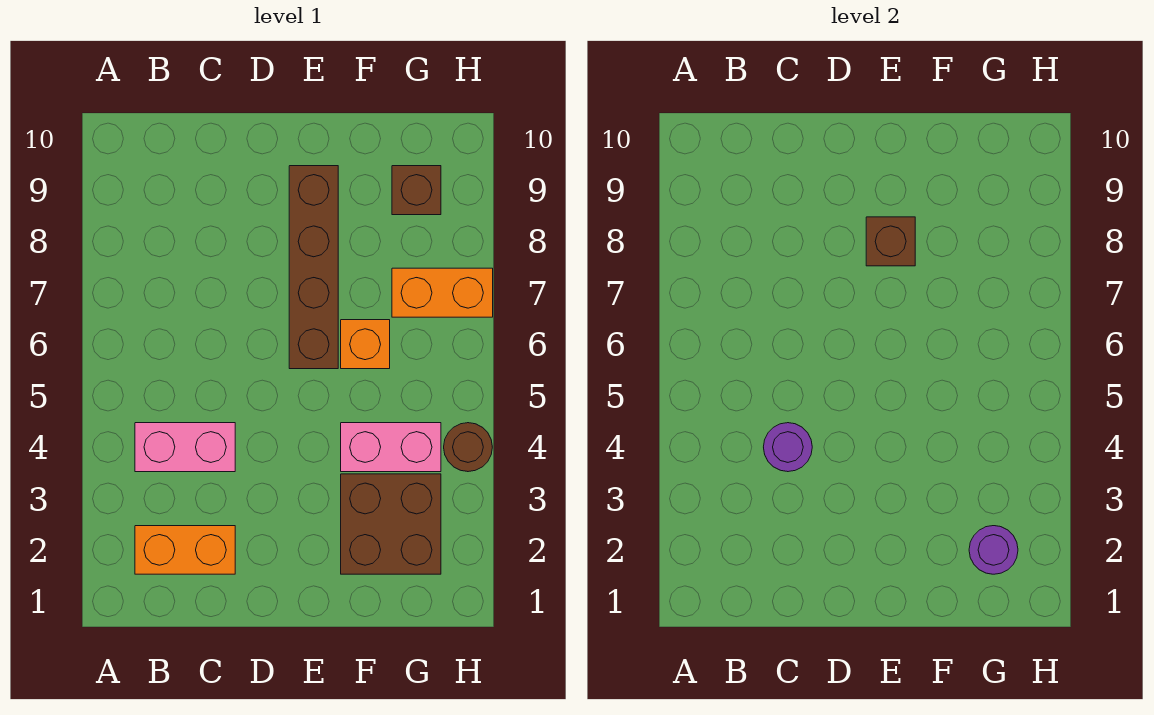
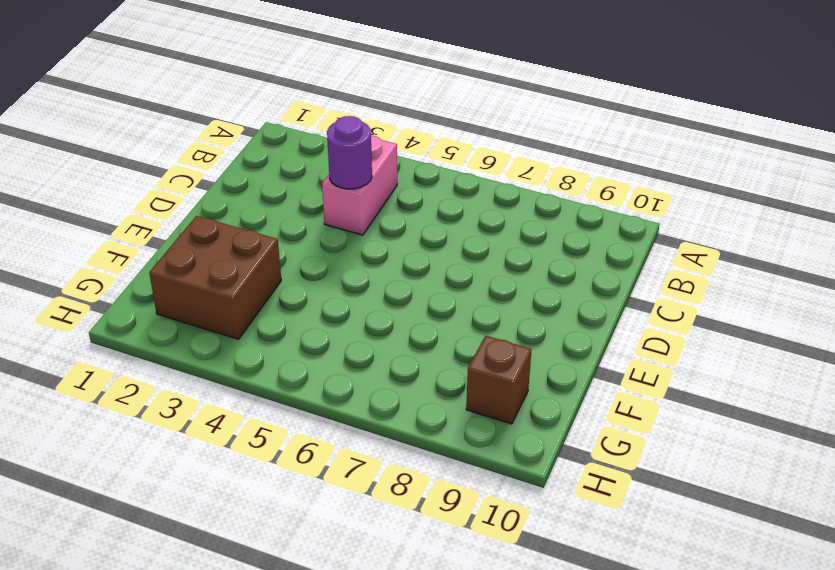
none -> orange 1x2 brick [135,526,235,574]
none -> brown 1x4 brick [289,166,338,369]
none -> pink 1x2 brick [341,423,441,472]

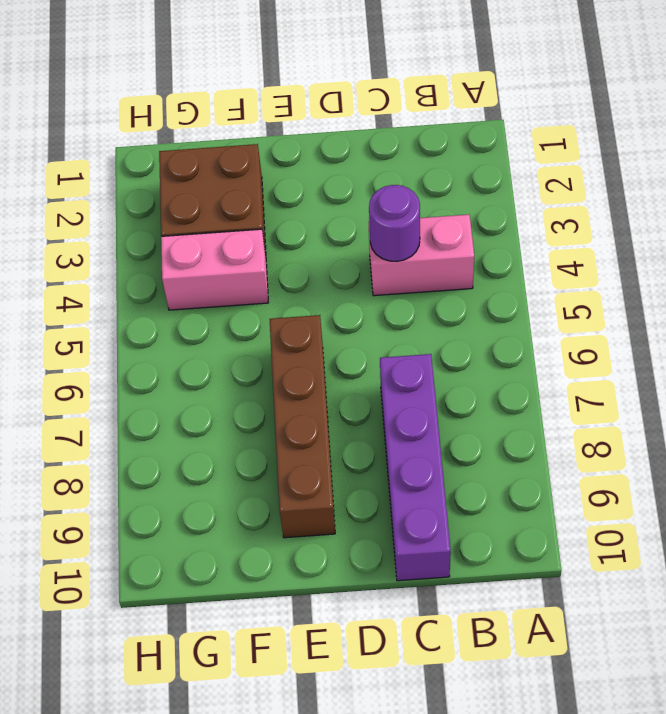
purple 1x4 brick [380,354,451,581] -> none
none -> orange 1x2 brick [135,526,235,574]
none -> orange 1x1 brick [341,320,390,369]
none -> orange 1x2 brick [392,268,493,317]

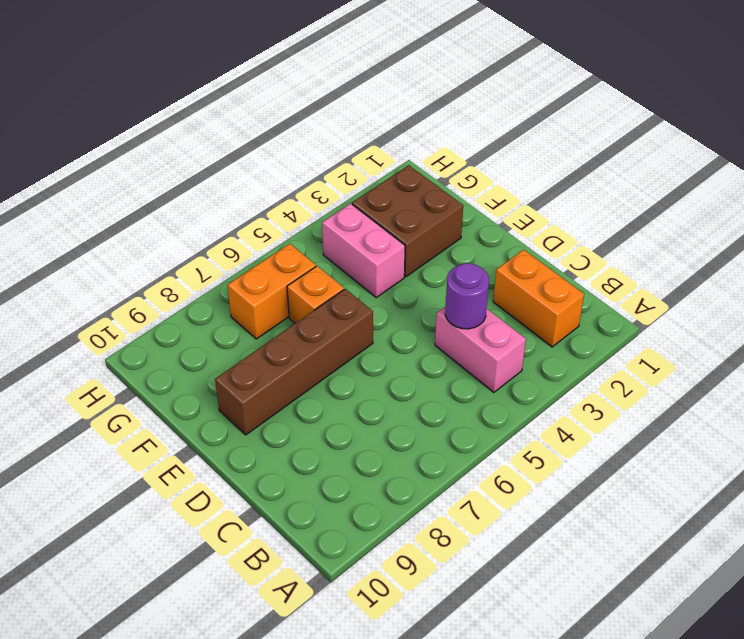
orange 1x2 brick [228,244,316,339] -> orange 1x2 brick turned to [392,268,493,317]
none -> brown 1x1 brick [392,166,441,215]
none -> brown 1x1 round brick [444,423,492,472]
none -> brown 1x1 brick [866,217,915,266]

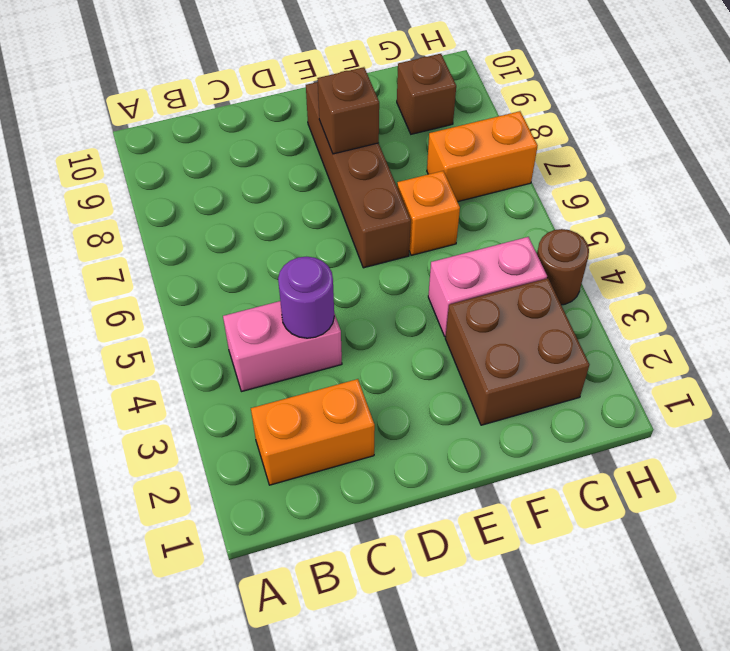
none -> purple 1x1 round brick [969,526,1018,574]

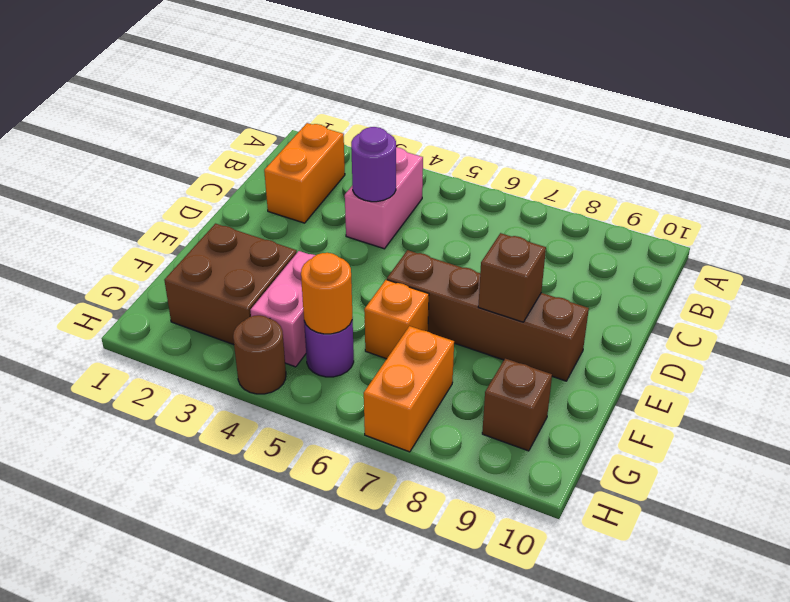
purple 1x1 round brick [304,317,354,377] -> purple 1x1 round brick moved to [969,526,1018,574]
orange 1x1 round brick [301,253,352,334] -> none

